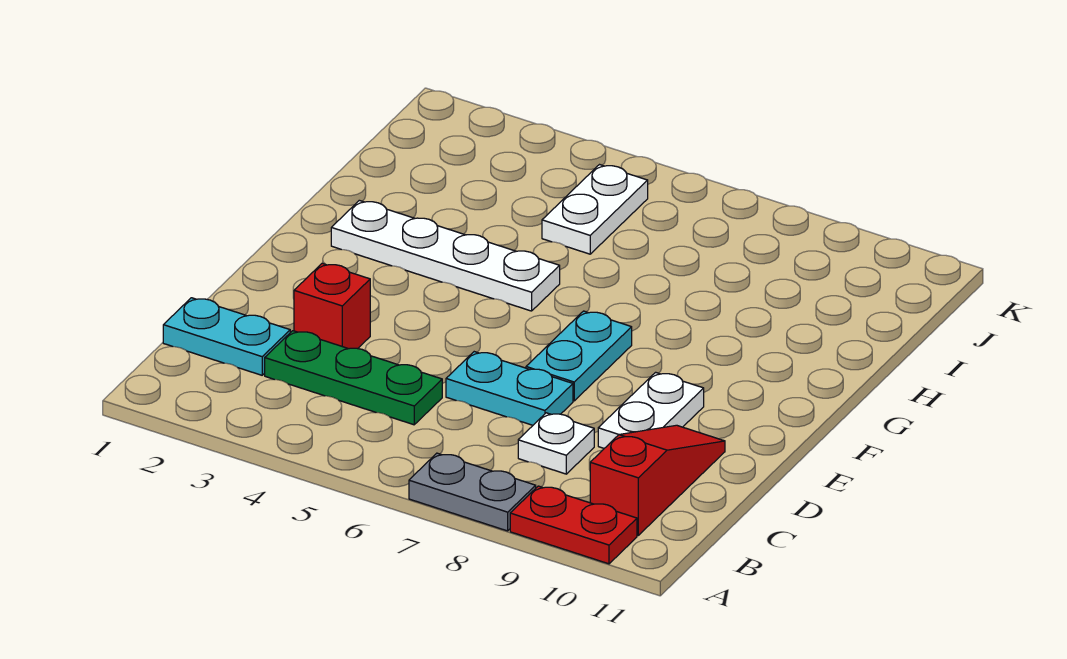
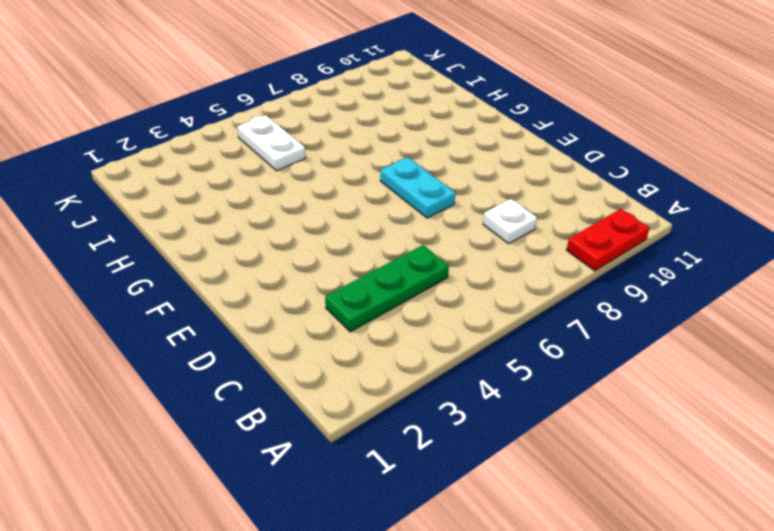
none -> grey 1x2 plate [409,453,536,531]
none -> red 1x3 slope [590,425,725,535]
none -> cyan 1x2 plate [163,298,290,375]

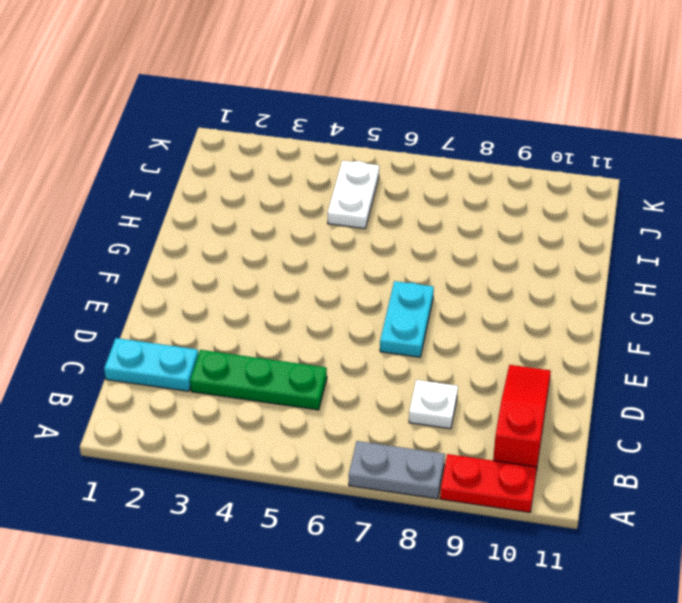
none -> red 1x1 brick [294,263,370,349]
none -> cyan 1x2 plate [446,352,573,425]
none -> white 1x2 plate [598,372,704,448]

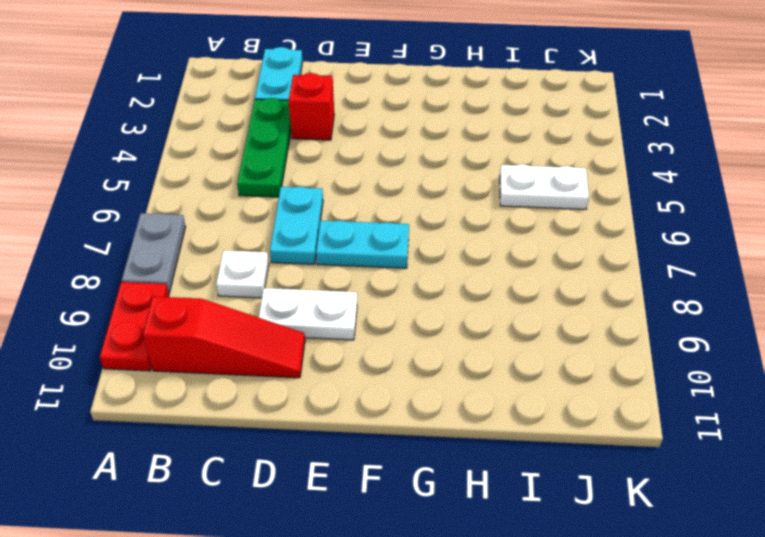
none -> white 1x4 plate [331,200,560,311]

